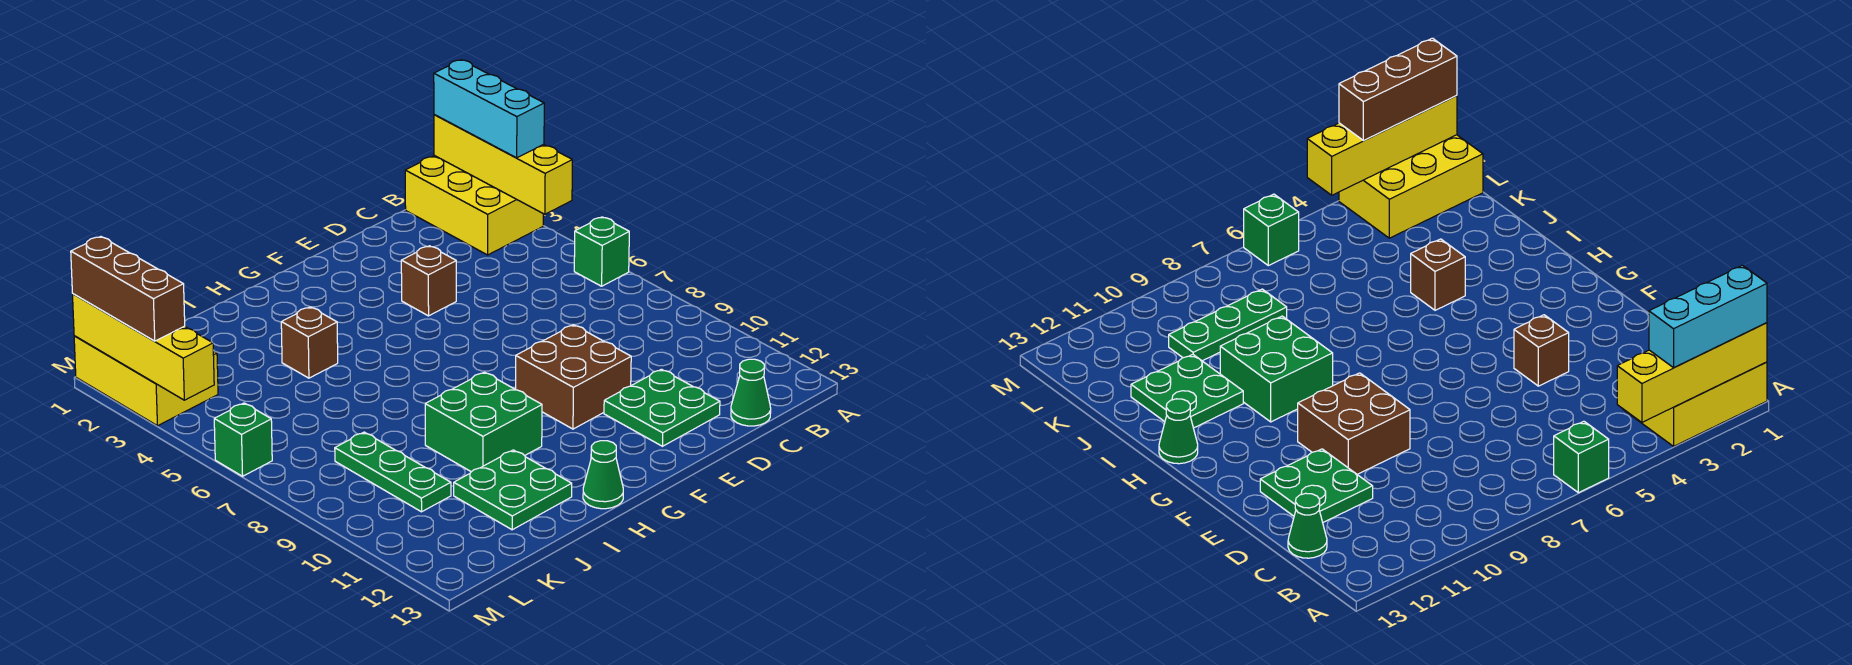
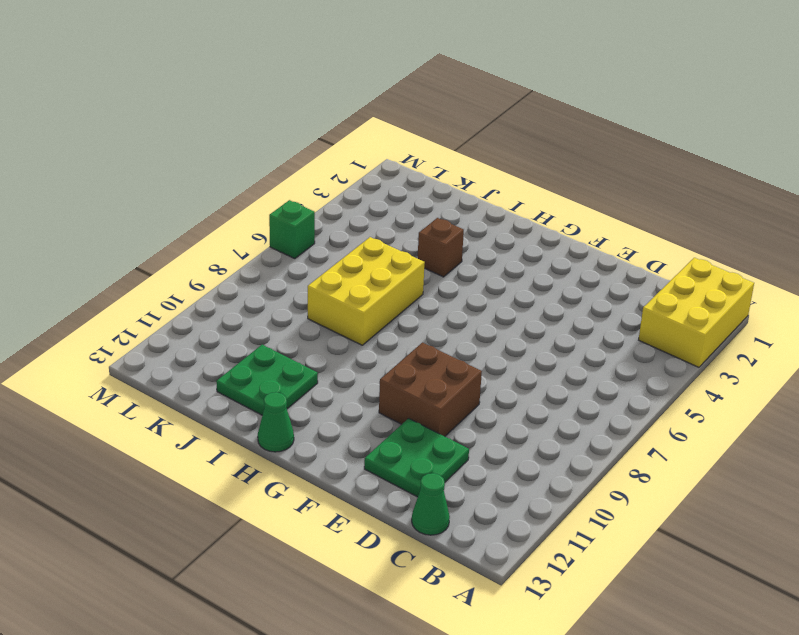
yellow 2x3 brick [308,237,425,345] -> yellow 2x3 brick moved to [74,336,218,426]
none -> green 1x1 brick [574,217,629,286]
none -> brown 1x1 brick [401,246,456,316]
none -> green 2x2 brick [425,372,542,472]

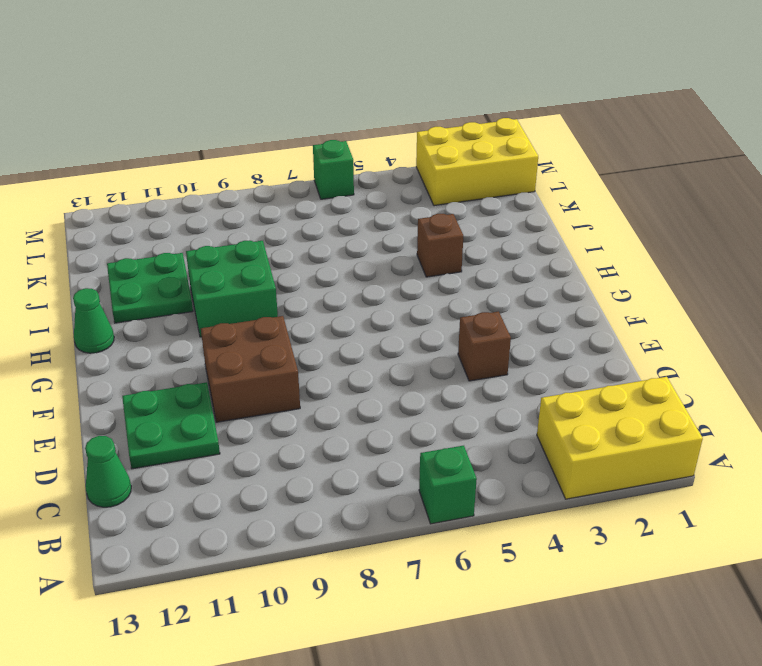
none -> green 1x3 plate [335,432,451,512]
none -> yellow 1x4 brick [434,115,572,214]
none -> yellow 1x4 brick [73,294,214,400]

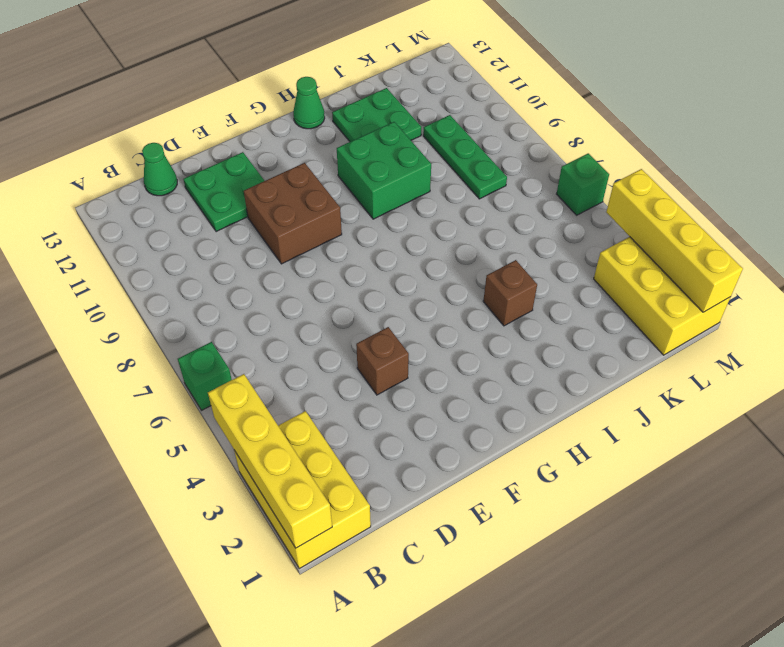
none -> cyan 1x3 brick [434,60,544,158]
none -> brown 1x3 brick [71,237,185,341]

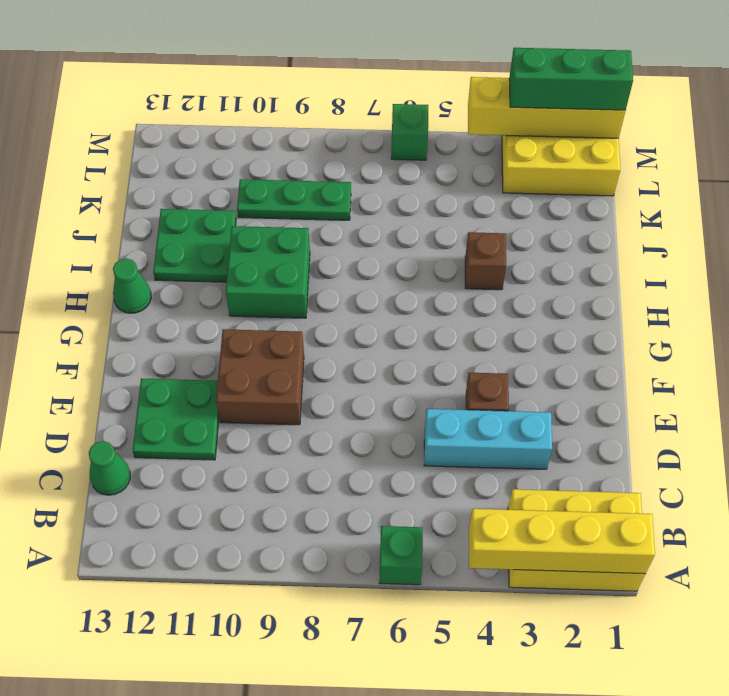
cyan 1x3 brick [424,409,552,469] -> cyan 1x3 brick moved to [434,60,544,158]
green 1x3 brick [509,48,633,110] -> brown 1x3 brick [71,237,185,341]

